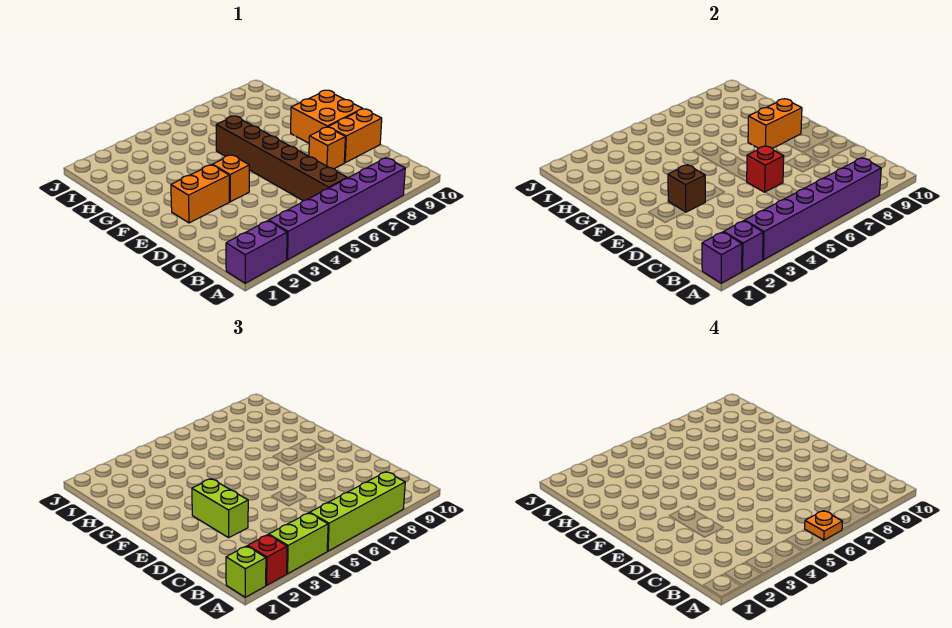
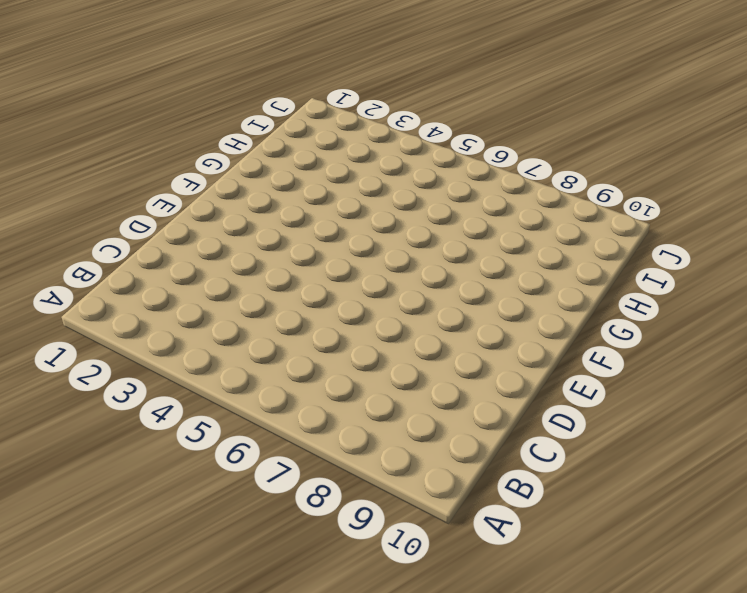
none -> purple 1x2 brick [226,221,287,283]
none -> purple 1x6 brick [269,158,405,260]
none -> brown 1x6 brick [216,116,347,201]

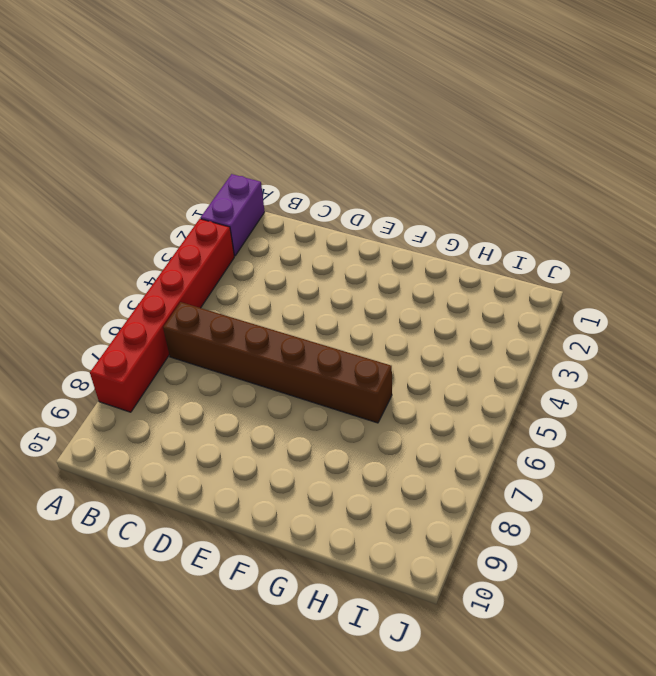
red 1x6 brick [90,219,234,412] -> purple 1x6 brick [269,158,405,260]
none -> orange 1x1 brick [309,127,345,169]
none -> orange 1x2 brick [329,109,382,163]
none -> orange 1x2 brick [171,165,229,223]

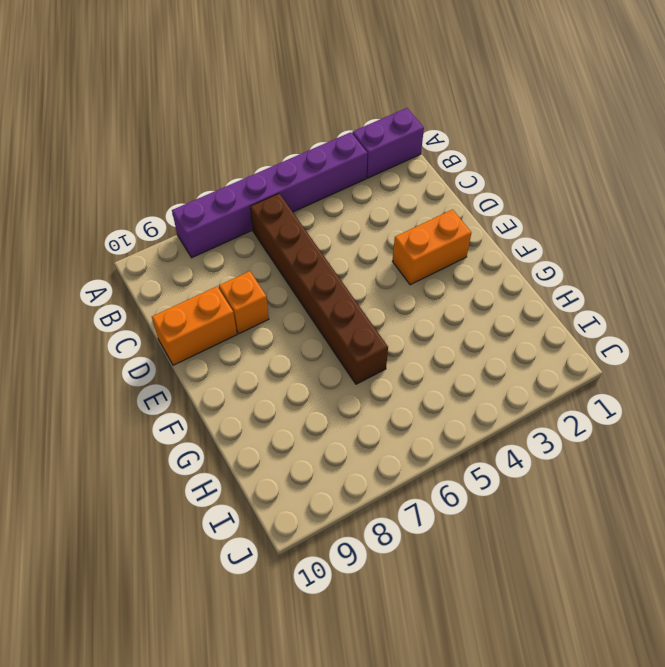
none -> orange 1x1 brick [212,155,249,202]
none -> orange 2x2 brick [291,90,362,143]
none -> purple 1x1 brick [702,232,742,283]

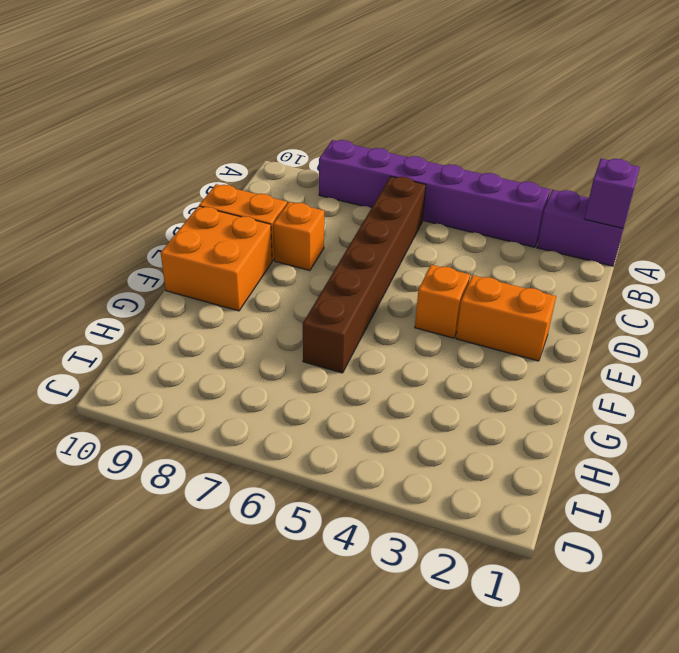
none -> purple 1x1 brick [724,221,763,271]
none -> purple 1x6 brick [745,158,881,260]
none -> red 1x1 brick [747,146,784,192]

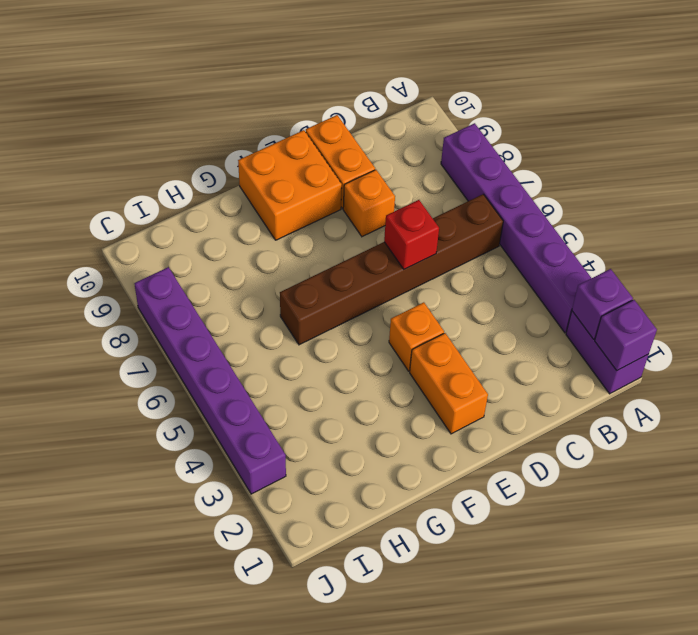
purple 1x6 brick [134,267,286,494] -> purple 1x6 brick moved to [745,158,881,260]
none -> brown 1x1 brick [668,165,705,212]
none -> orange 1x2 brick [748,99,802,148]
none -> lime 1x1 brick [226,546,266,597]

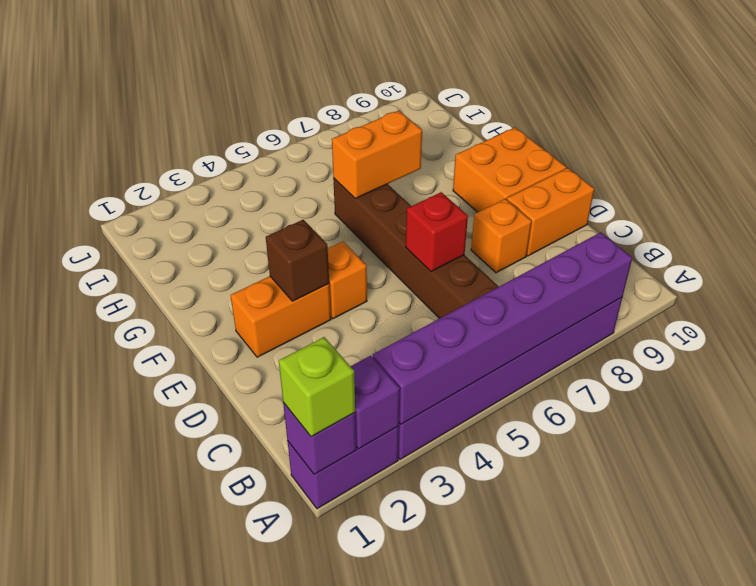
orange 1x2 brick [332,110,422,198] -> orange 1x2 brick moved to [748,99,802,148]
none -> red 1x1 brick [248,535,287,585]
none -> lime 1x2 brick [269,513,328,574]
none -> lime 1x4 brick [310,472,405,551]

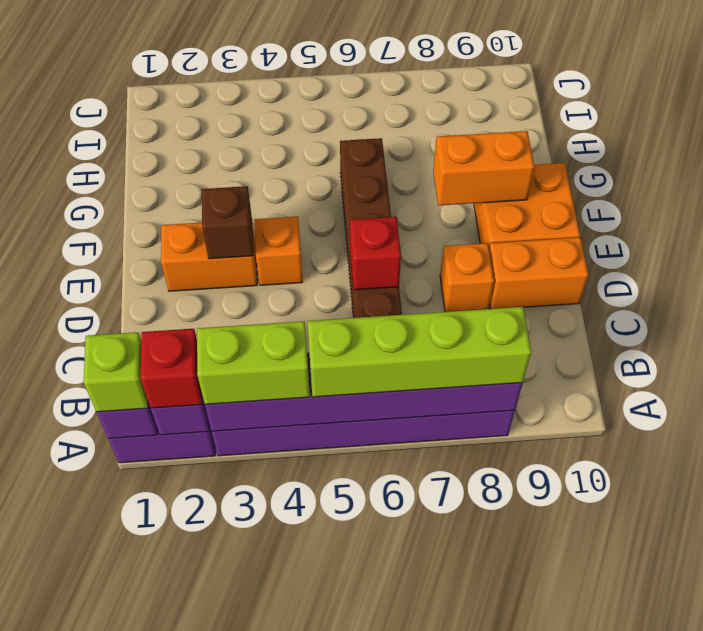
none -> lime 1x2 brick [192,479,248,538]
none -> orange 1x1 plate [805,511,843,540]

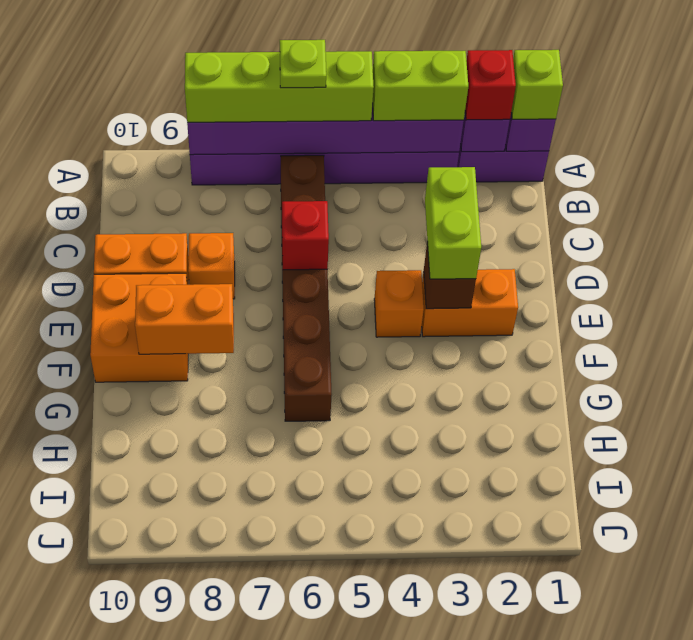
lime 1x1 plate [280,40,326,88] -> orange 1x1 plate [805,511,843,540]

